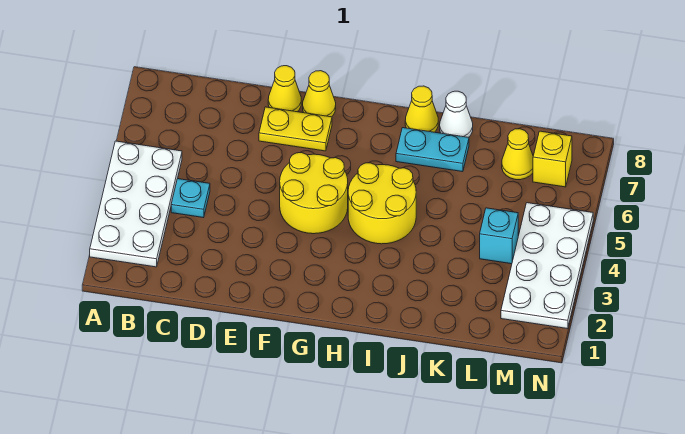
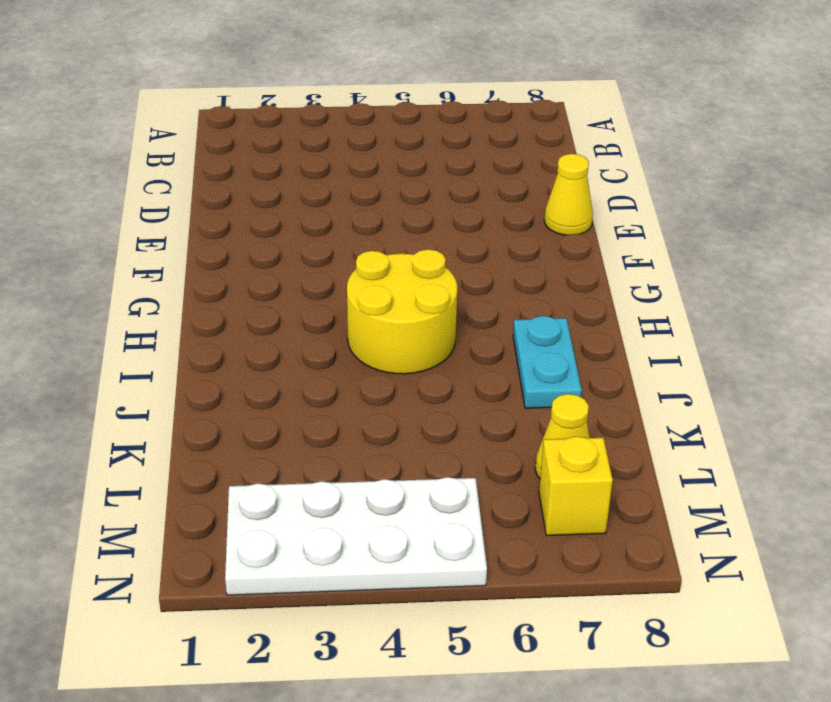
none -> white 2x4 plate [90,141,182,267]
none -> cyan 1x1 plate [171,179,210,218]
none -> yellow 1x2 plate [259,107,332,151]

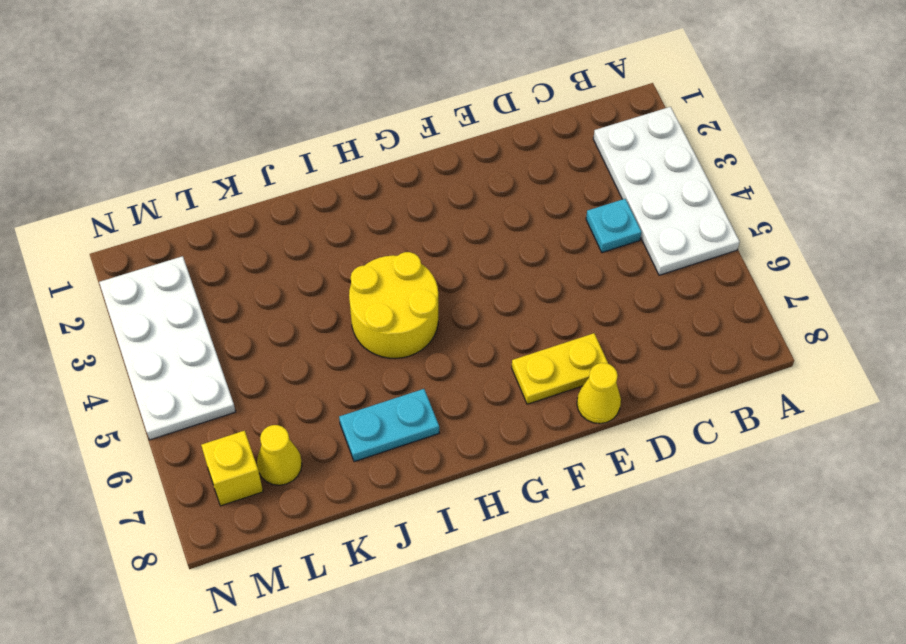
none -> yellow 2x2 round brick [280,153,348,234]
none -> yellow 1x1 cone [303,71,336,117]
none -> yellow 1x1 cone [405,86,438,132]

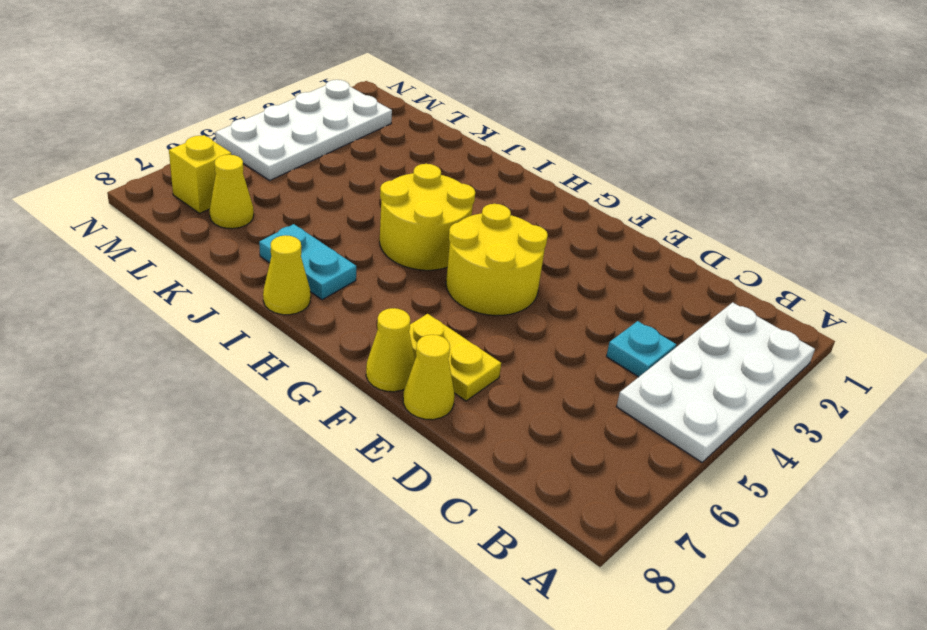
none -> white 1x1 cone [440,91,473,137]
none -> cyan 1x1 brick [480,208,518,264]

